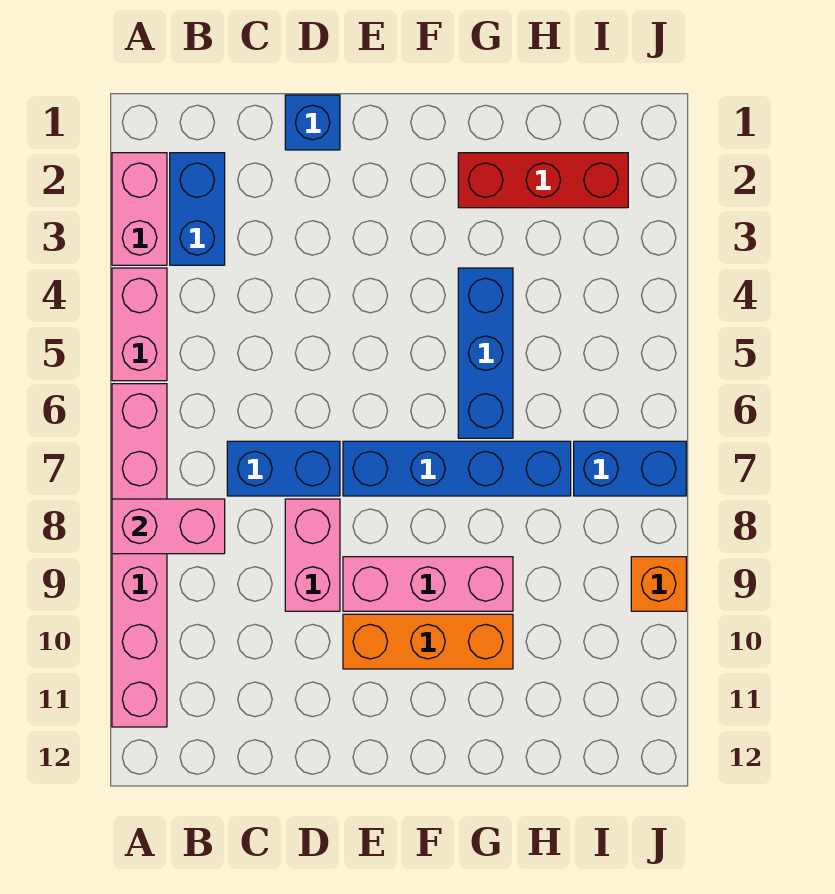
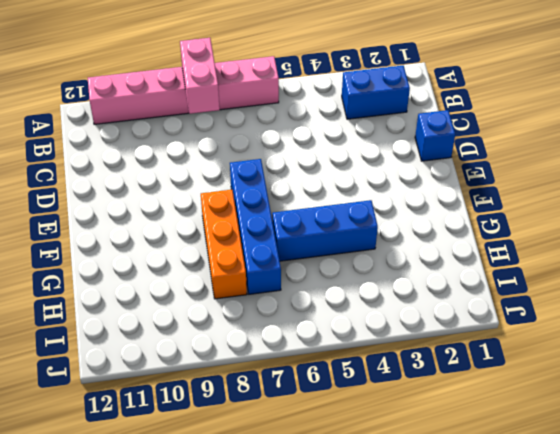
orange 1x3 brick [201,190,247,299] -> orange 1x3 brick moved to [343,614,513,669]
none -> pink 1x2 brick [112,153,167,265]
none -> pink 1x2 brick [112,268,167,381]
none -> blue 1x2 brick [227,441,340,496]

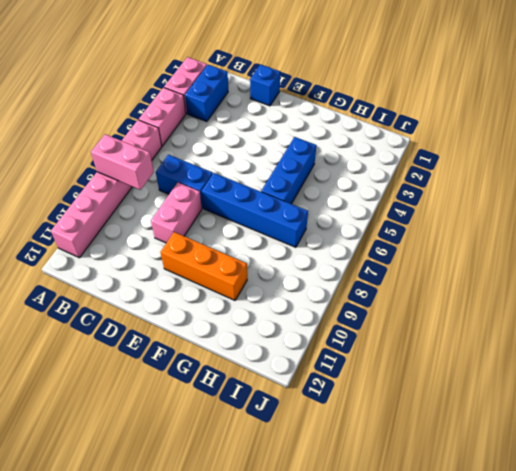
none -> pink 1x3 brick [343,557,513,611]
none -> red 1x3 brick [458,153,628,208]
none -> blue 1x2 brick [574,441,686,496]

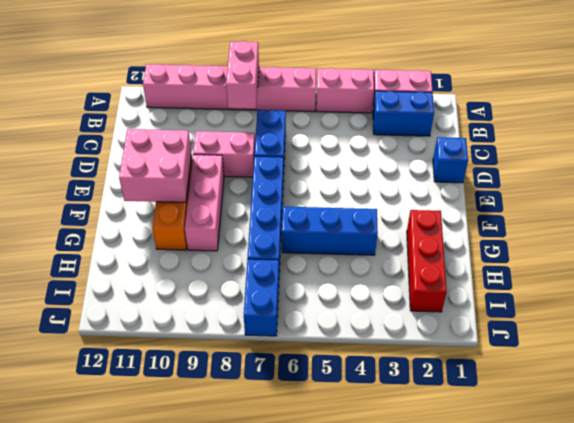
pink 2x2 brick [119,129,192,202] -> none
none -> orange 1x1 brick [631,557,686,611]

